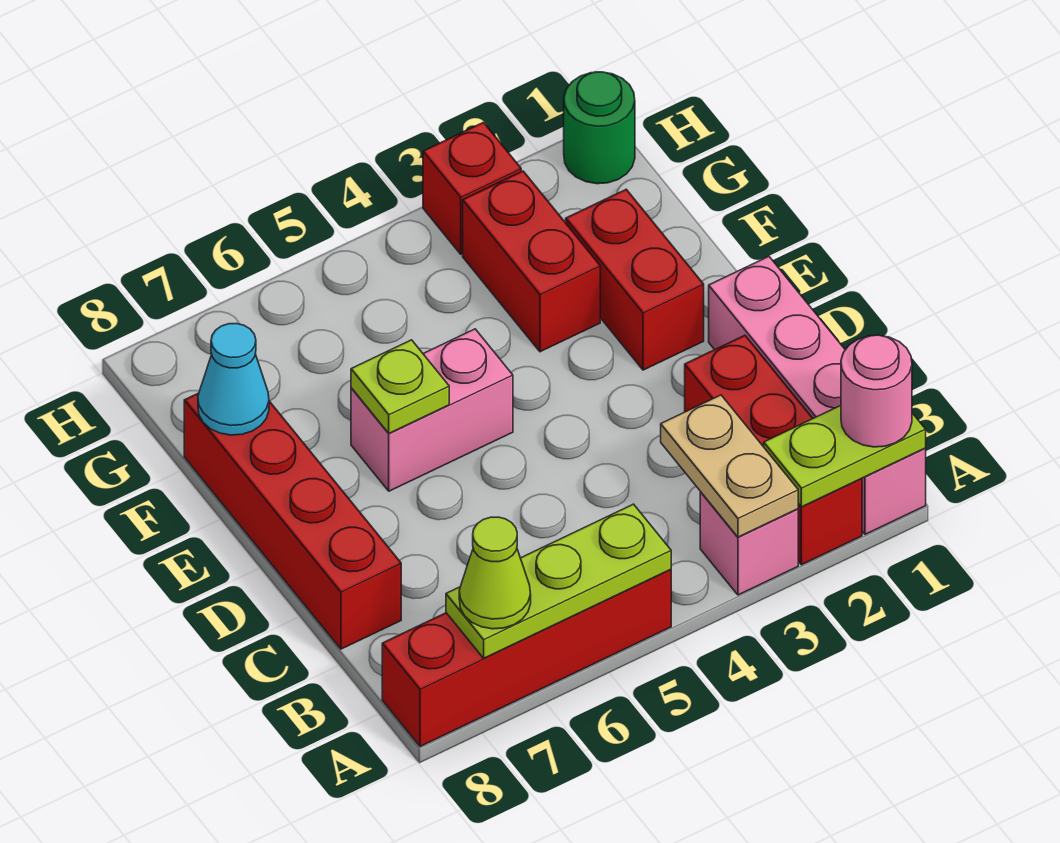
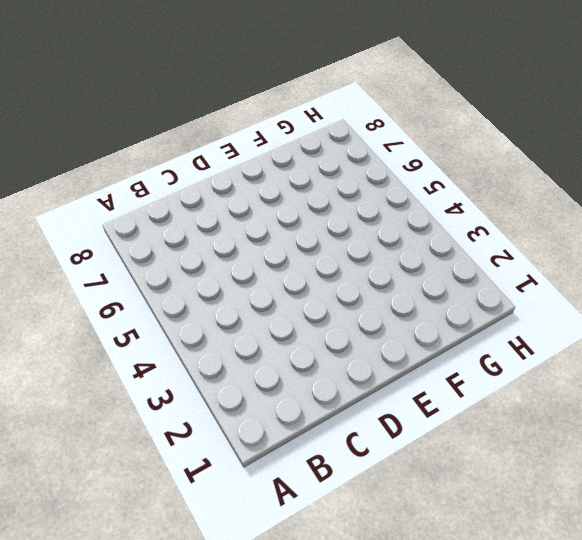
none -> pink 1x4 brick [709,257,926,534]
none -> red 1x3 brick [685,335,862,565]
none -> pink 1x1 brick [700,491,798,595]

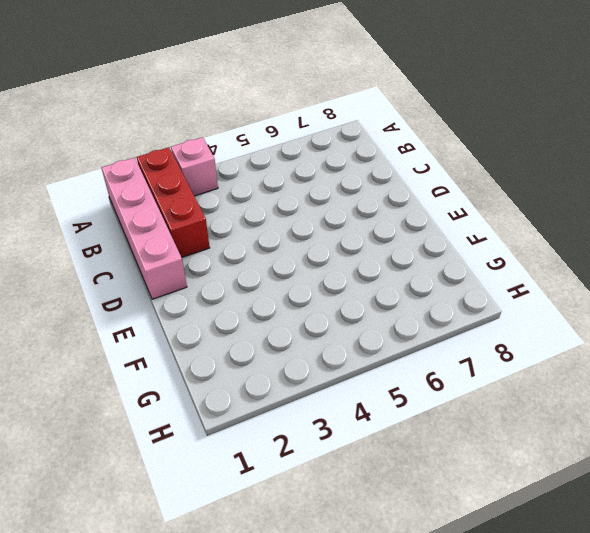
none -> red 1x4 brick [382,569,671,746]
none -> red 1x4 brick [184,393,401,649]
none -> red 1x2 brick [566,189,704,370]

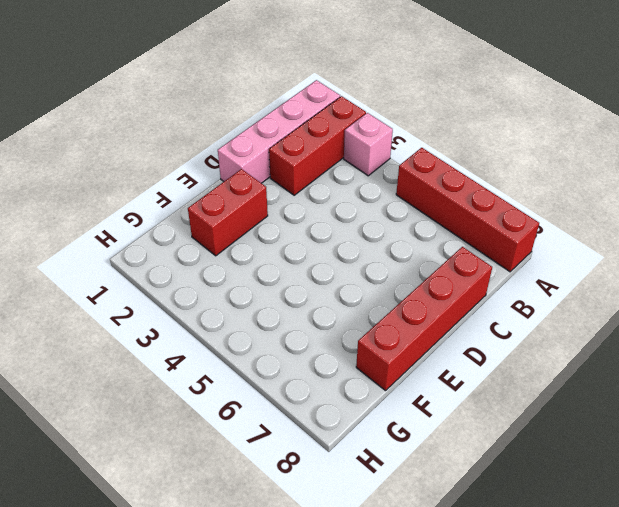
none -> pink 1x2 brick [351,329,513,491]
none -> red 1x2 brick [463,171,600,352]
none -> green 1x1 round brick [564,72,635,184]

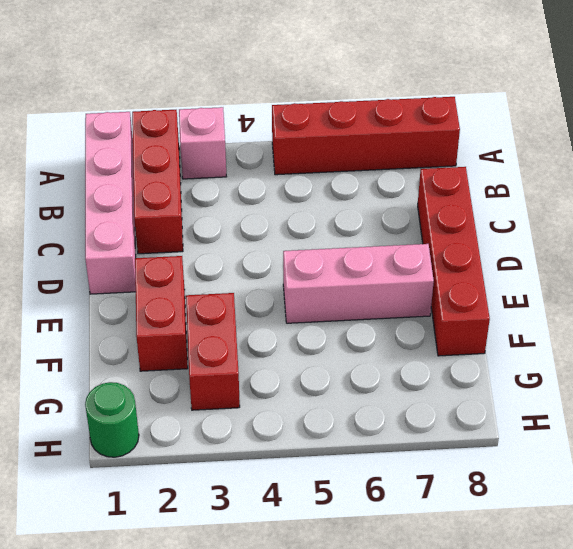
pink 1x3 brick [283,244,434,323] -> pink 1x2 brick [351,329,513,491]
none -> red 1x1 brick [423,122,521,254]
none -> lime 1x2 plate [764,405,926,507]
none -> tan 1x2 plate [661,395,798,537]

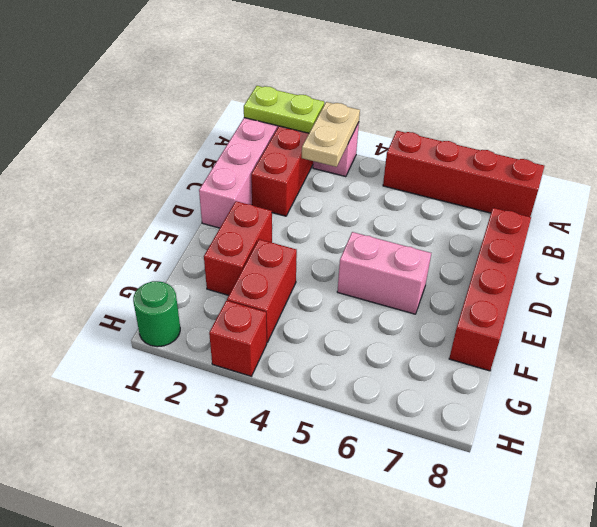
none -> lime 1x3 plate [446,504,671,658]
none -> lime 1x1 plate [351,340,449,433]
none -> cyan 1x1 cone [198,323,269,435]

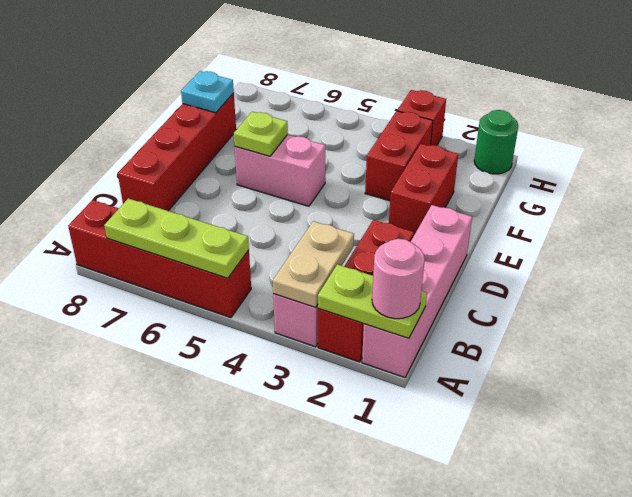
cyan 1x1 plate [181,71,234,113] -> cyan 1x1 cone [198,323,269,435]
none -> lime 1x1 cone [459,517,531,629]

